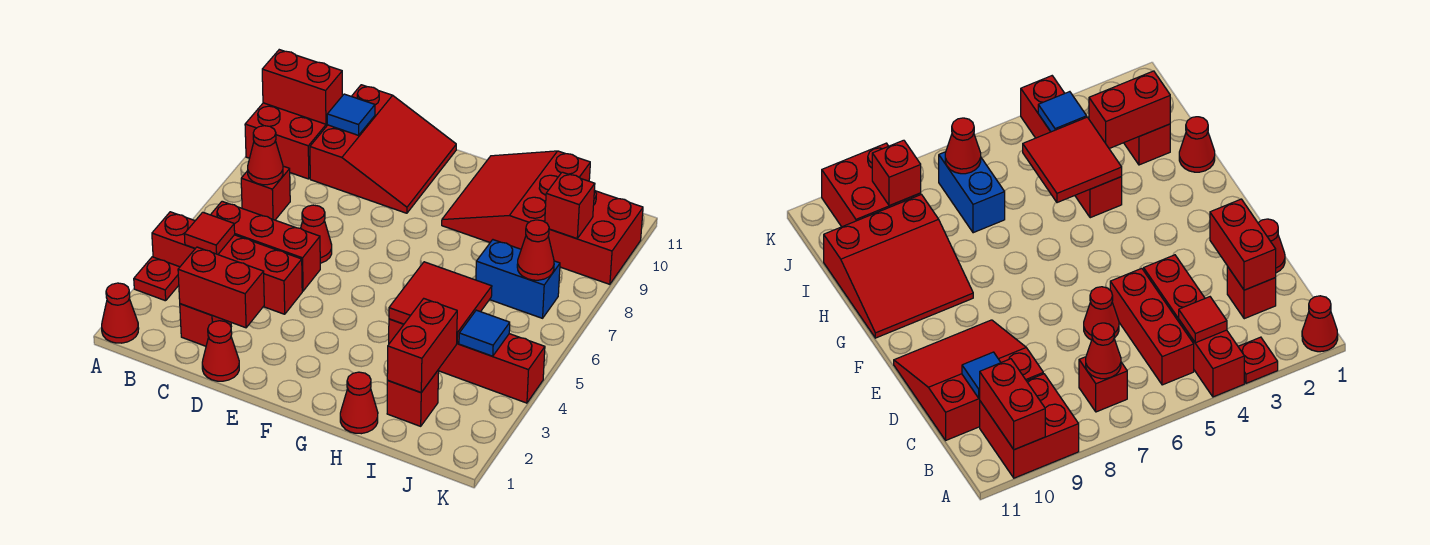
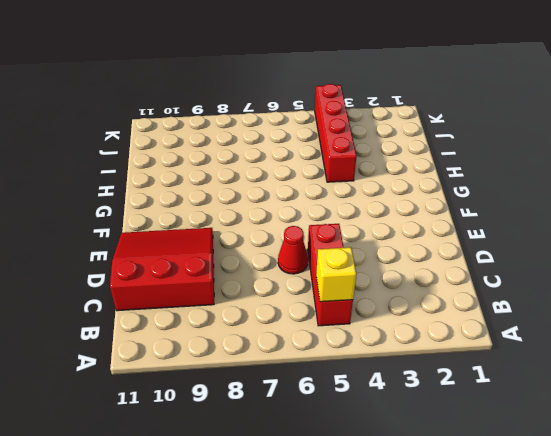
yellow 1x1 brick [316,247,356,302] -> none
none -> red 1x1 cone [102,283,139,343]
none -> red 1x1 plate [134,257,180,301]
none -> red 1x4 brick [152,212,302,314]

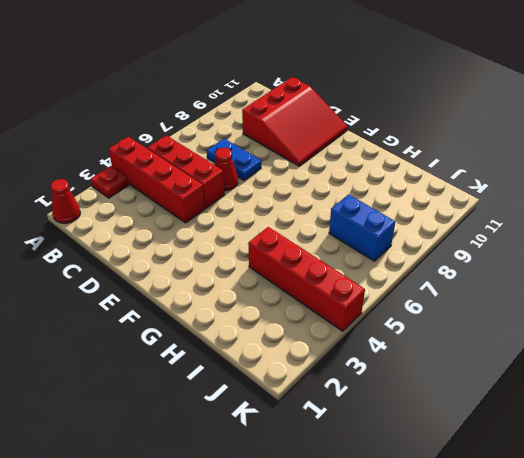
blue 1x2 plate [207,139,261,180] -> none
none -> red 2x2 brick [245,103,327,179]
none -> red 1x1 brick [241,166,290,220]
none -> red 1x1 brick [180,304,231,346]

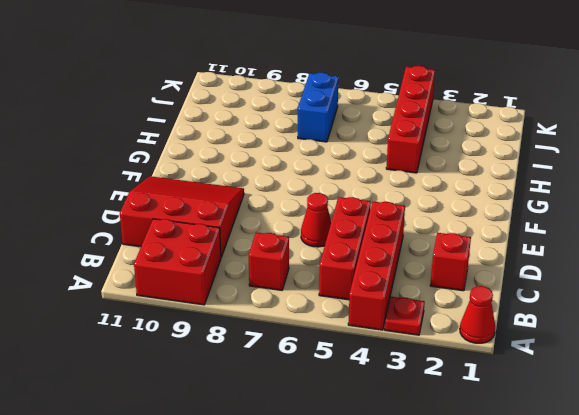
none -> red 1x1 cone [202,321,239,381]
none -> red 3x3 slope [442,151,590,249]
none -> red 1x1 cone [340,372,378,434]

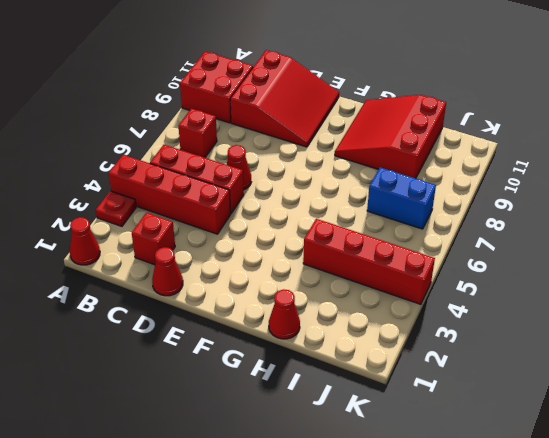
none -> red 1x1 brick [387,370,439,426]
none -> red 2x2 brick [548,191,643,284]
none -> red 1x2 brick [262,50,342,124]

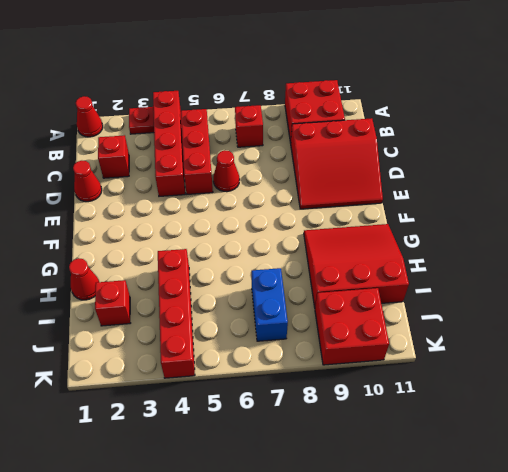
none -> red 1x2 brick [262,50,342,124]
none -> red 1x1 tile [184,212,235,254]
none -> red 1x1 cone [248,126,283,185]

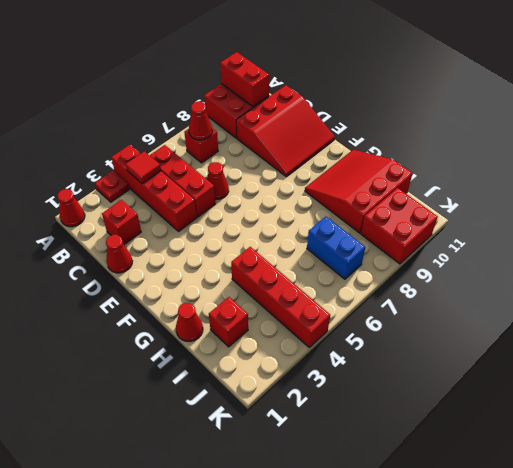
none -> red 1x2 brick [178,247,264,328]
none -> blue 1x1 tile [327,94,375,135]
none -> red 2x2 tile [389,262,492,343]

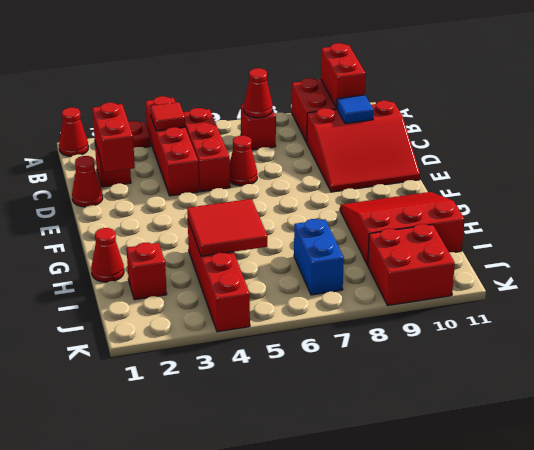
none -> red 1x2 brick [387,299,457,392]
none -> blue 1x1 tile [459,310,510,356]
none -> red 1x1 cone [517,220,554,280]

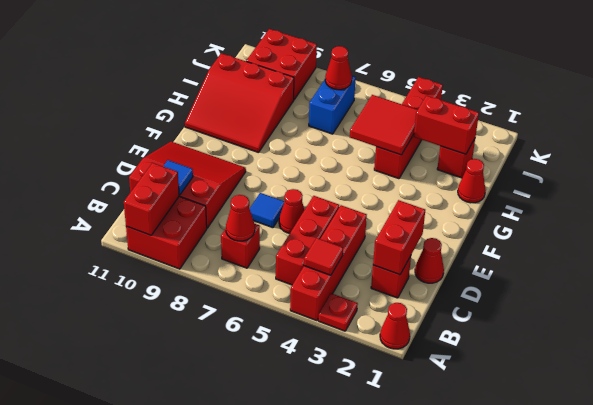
blue 1x1 tile [250,193,285,228] -> blue 1x1 tile moved to [459,310,510,356]
none -> red 1x1 brick [545,172,595,239]

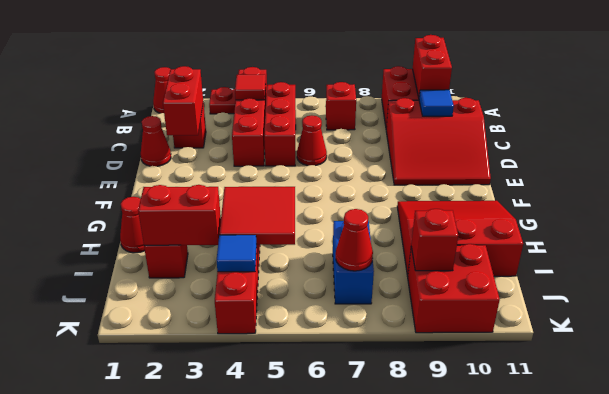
none -> red 1x1 cone [248,126,283,185]

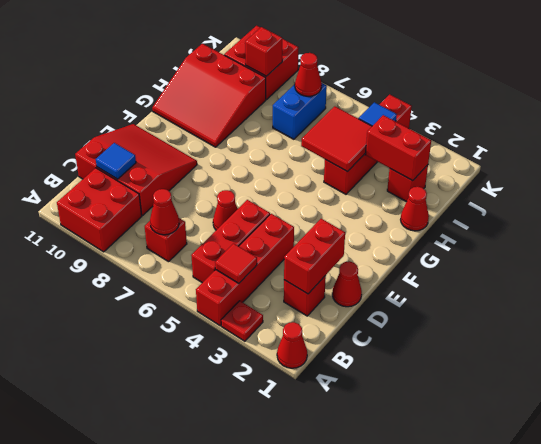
none -> red 1x2 brick [262,50,342,124]

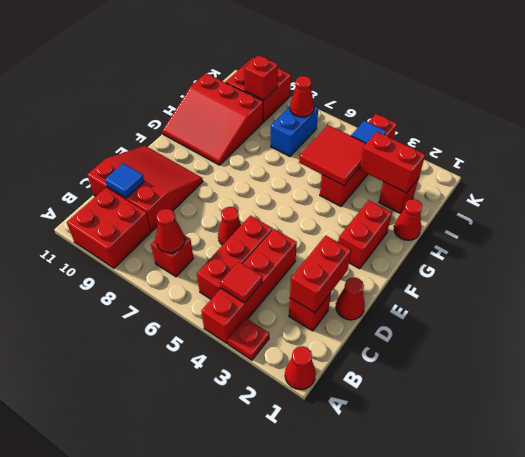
red 1x2 brick [339,200,392,269] -> red 1x2 brick moved to [262,50,342,124]

